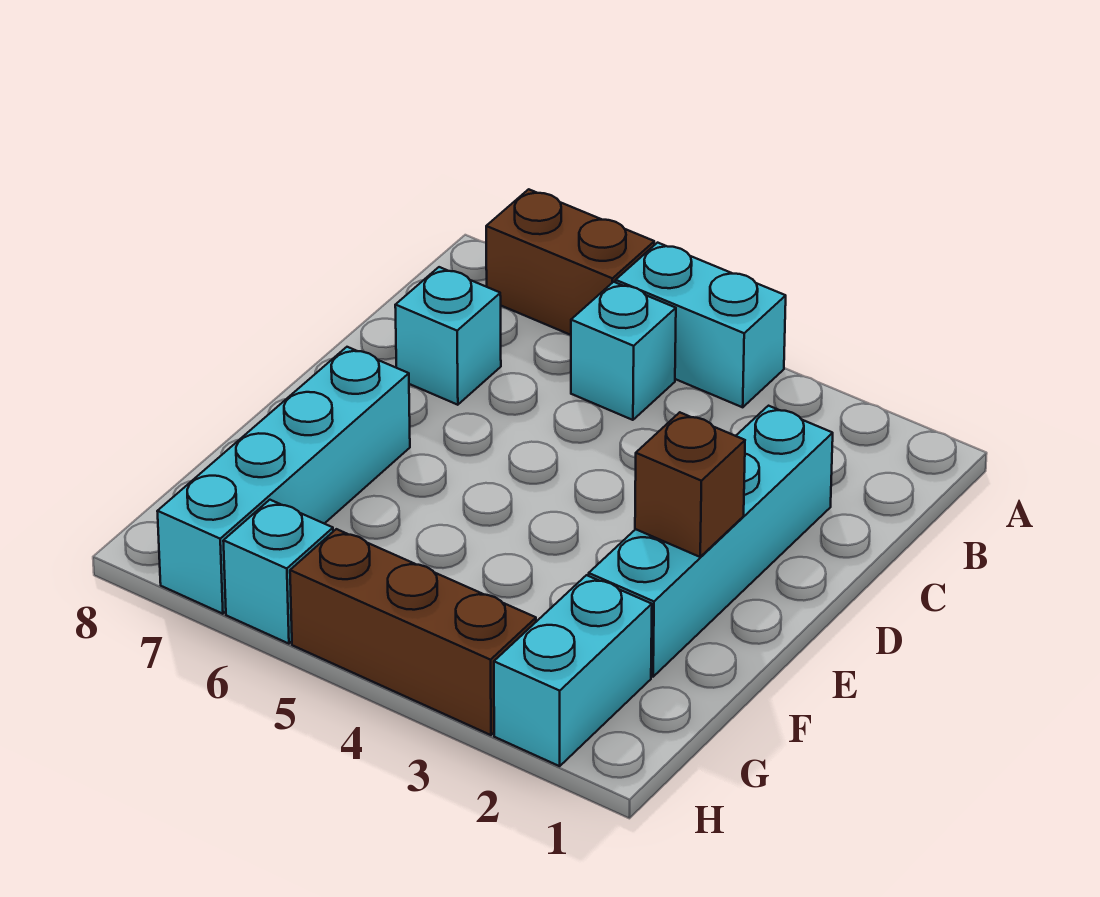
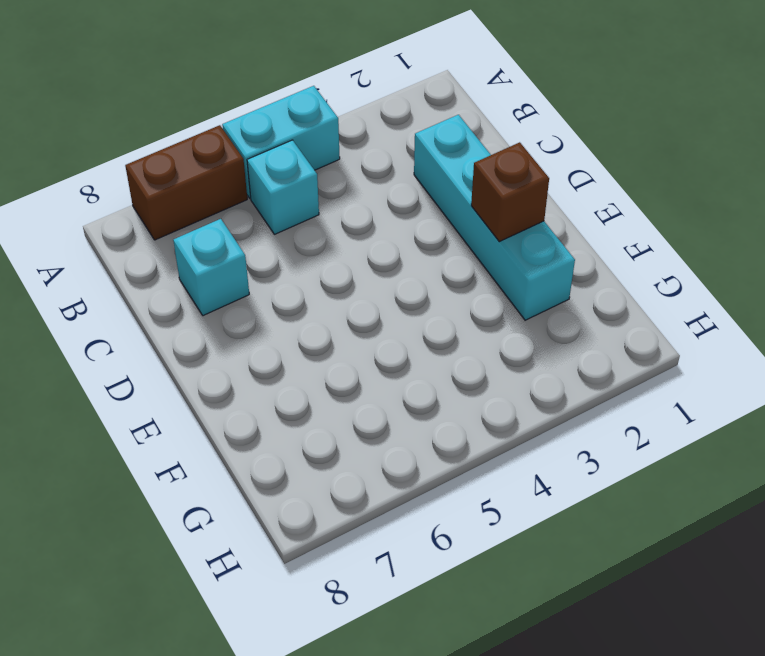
none -> cyan 1x4 brick [157,347,410,614]
none -> cyan 1x2 brick [494,575,652,766]

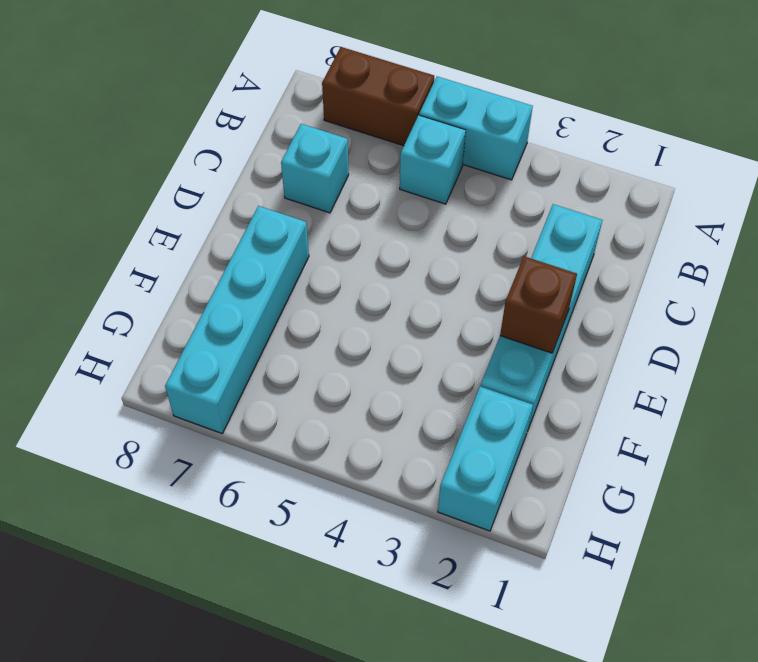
none -> brown 1x3 brick [290,529,536,735]
none -> cyan 1x1 brick [223,500,333,644]

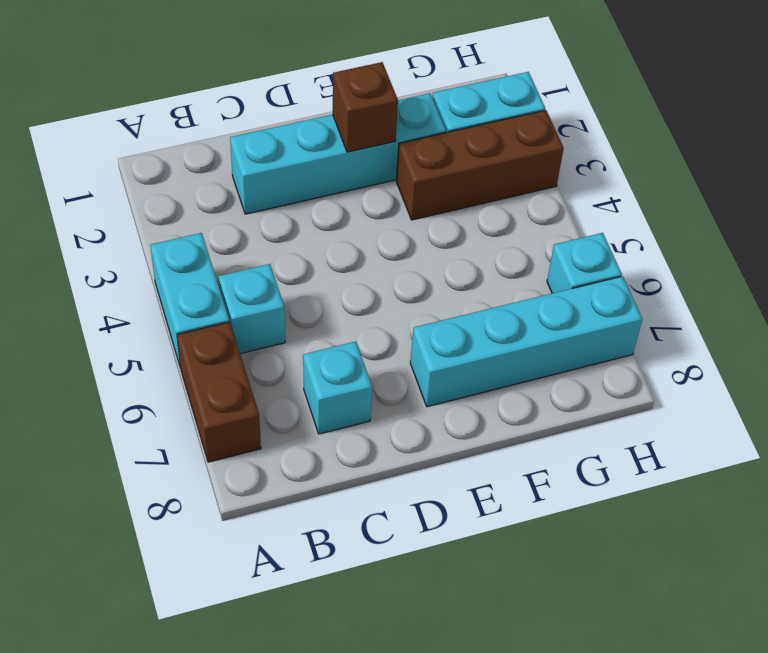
brown 1x3 brick [396,110,564,220] -> brown 1x3 brick turned to [290,529,536,735]

